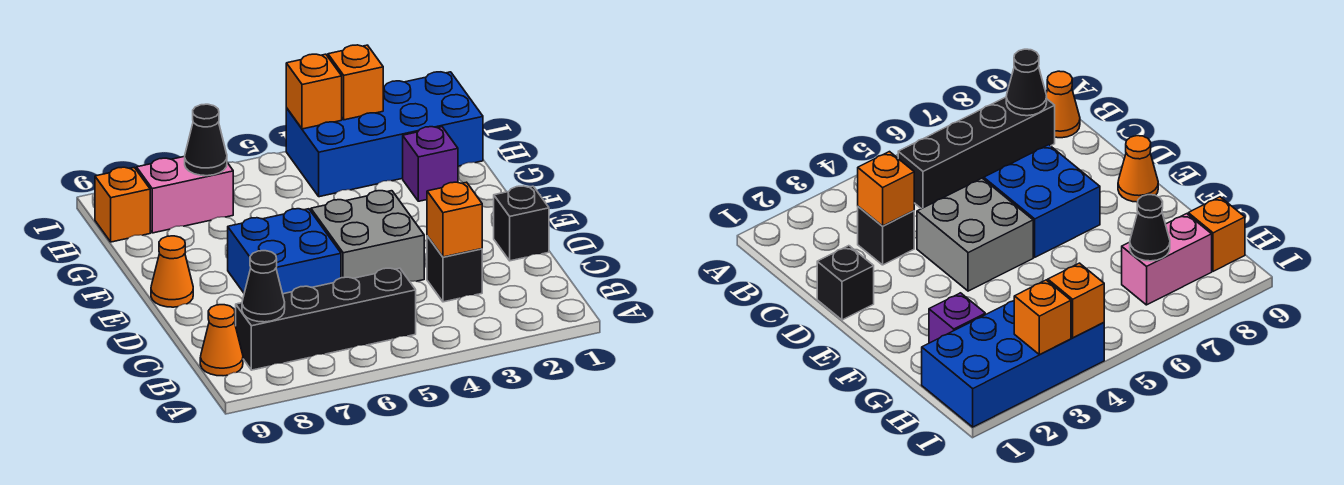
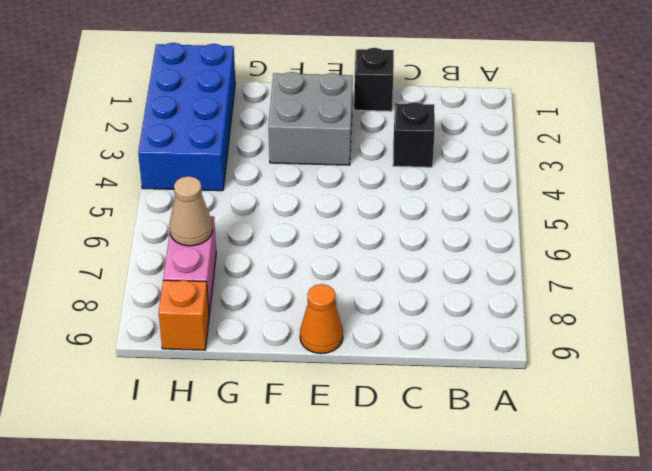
grey 2x2 brick [269,72,353,165] -> grey 2x2 brick moved to [311,191,424,281]
tan 1x1 cone [169,176,212,246] -> black 1x1 cone [185,104,227,176]
none -> black 1x4 brick [236,268,416,370]
none -> orange 1x1 cone [200,305,243,376]
none -> blue 2x2 brick [228,209,341,294]

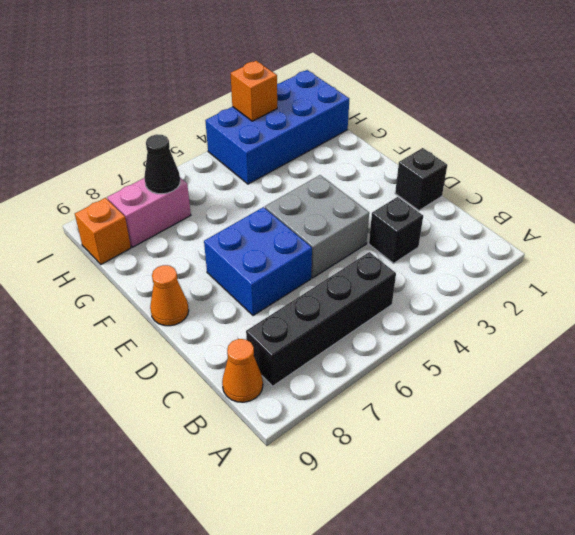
none -> purple 1x1 brick [403,127,458,201]
none -> black 1x1 cone [242,251,285,322]
none -> orange 1x1 brick [427,182,482,257]

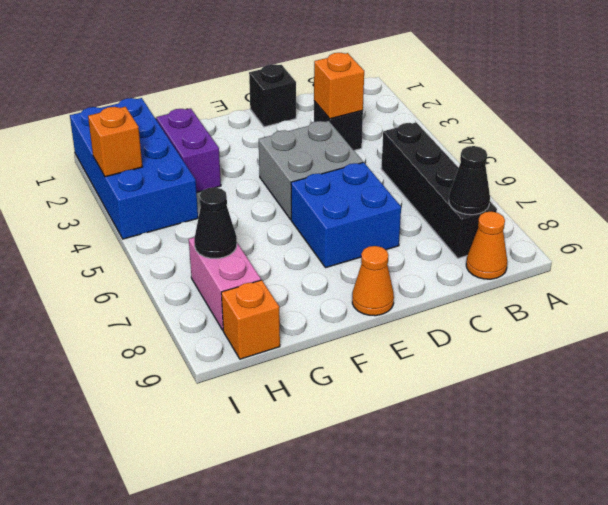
purple 1x2 brick [156,108,221,192] -> purple 1x1 brick [403,127,458,201]
none -> orange 1x1 brick [286,54,342,129]

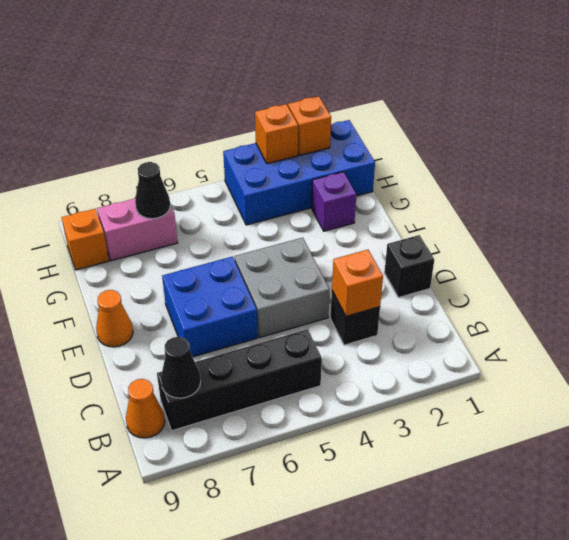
orange 1x1 brick [288,96,331,155] -> orange 1x1 brick moved to [286,54,342,129]

